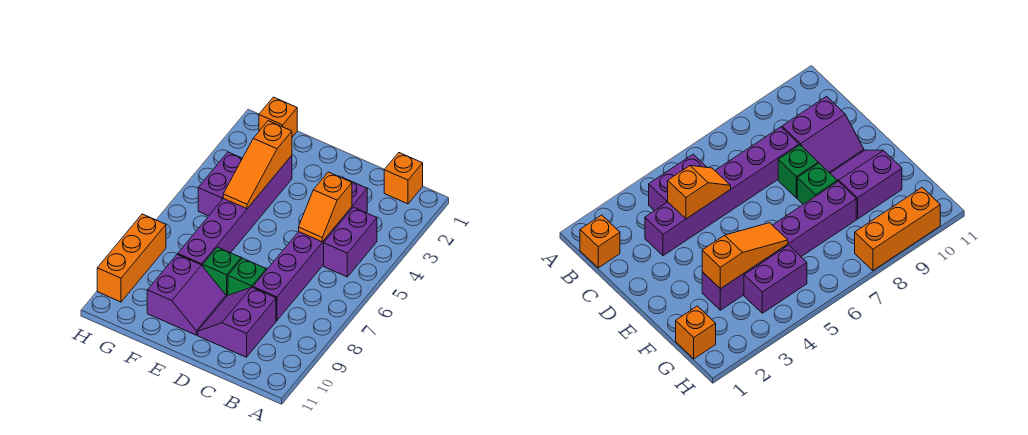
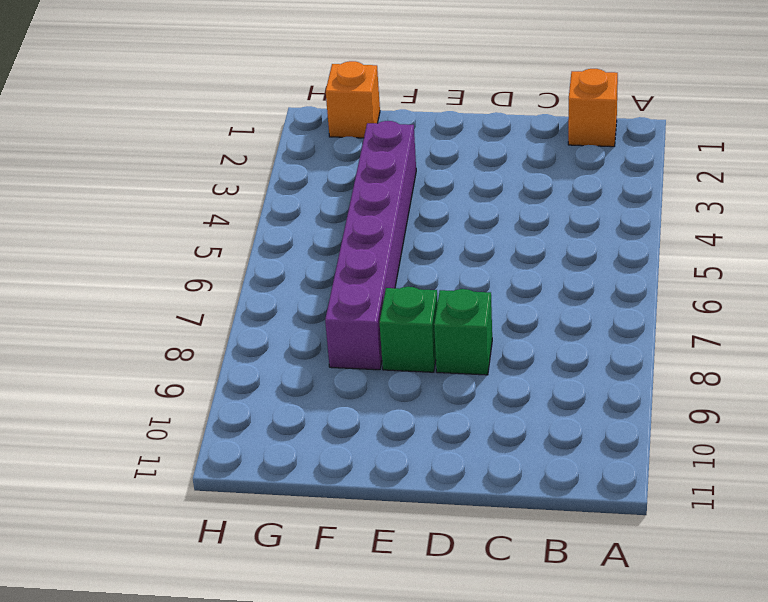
none -> purple 1x2 brick [324,207,377,277]
none -> purple 1x6 brick [253,178,367,321]
none -> purple 2x2 slope [198,287,276,357]

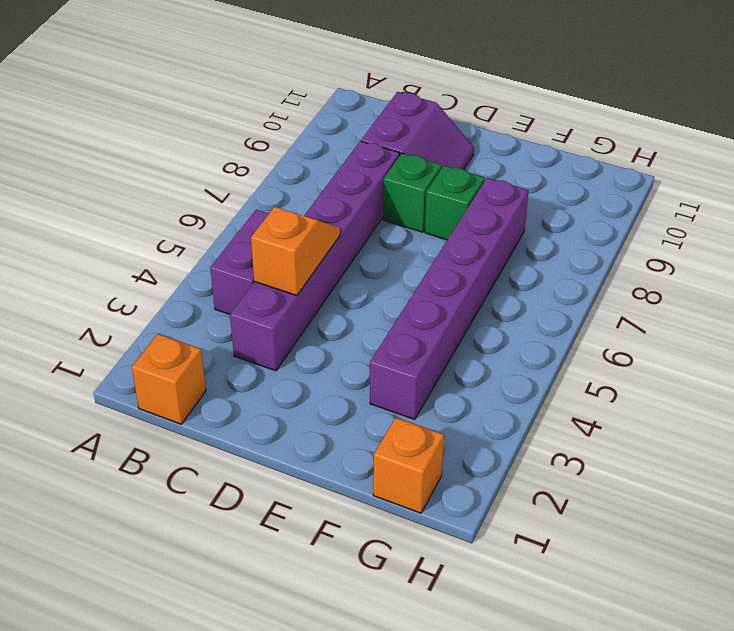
none -> purple 2x2 slope [147,254,226,335]
none -> purple 1x2 brick [198,152,242,216]
none -> orange 1x3 brick [97,214,166,302]

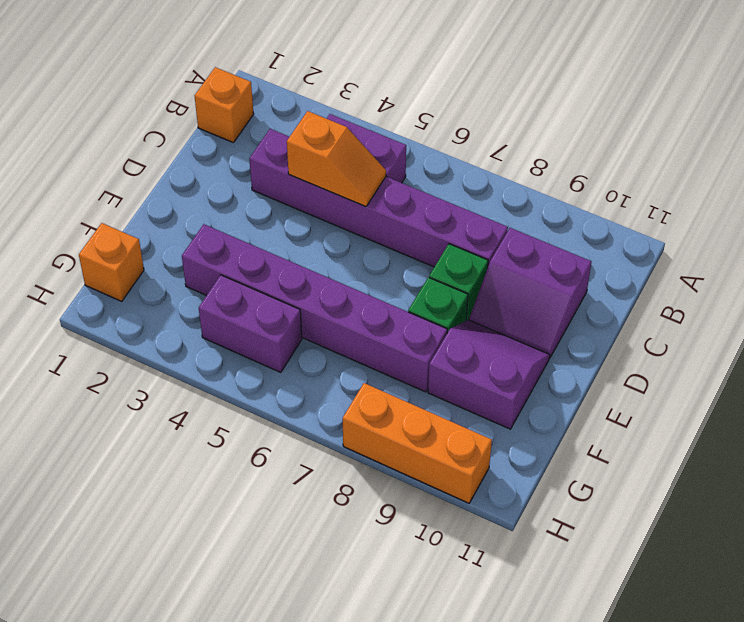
none -> orange 1x3 slope [223,121,292,209]

